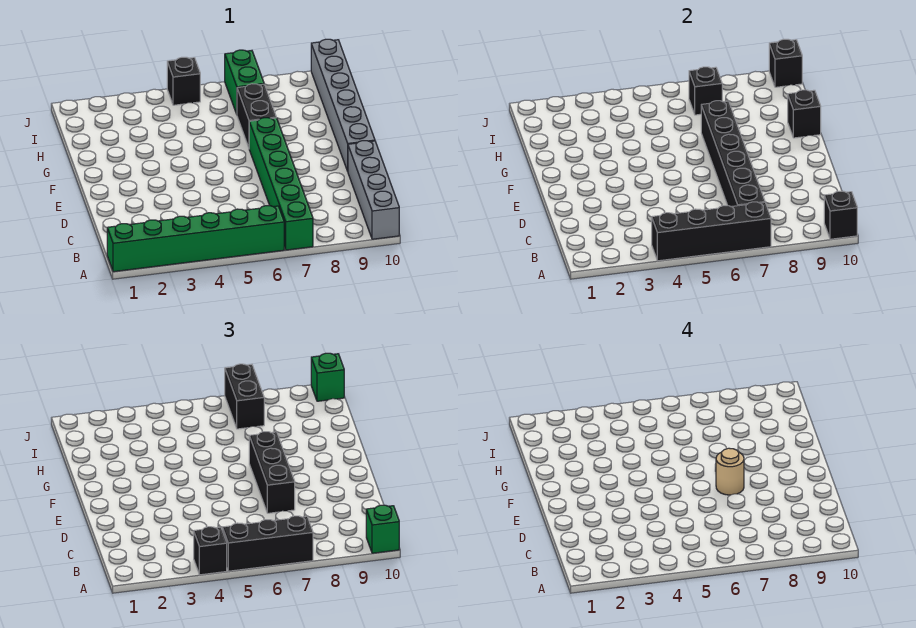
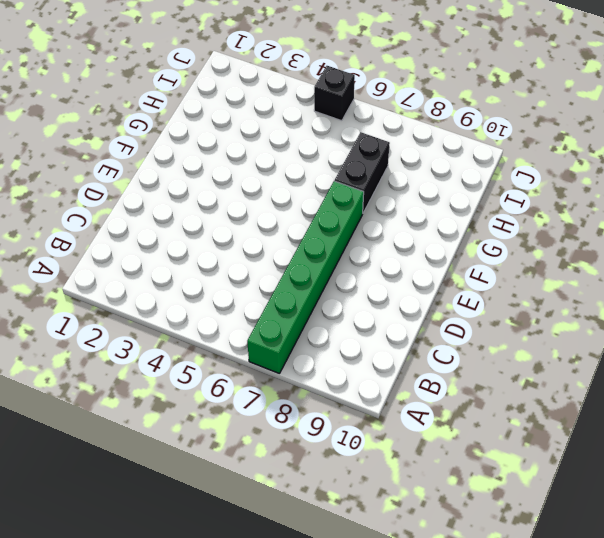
none -> green 1x6 brick [107,206,284,272]
none -> grey 1x4 brick [348,141,399,239]
none -> grey 1x6 brick [311,39,375,171]

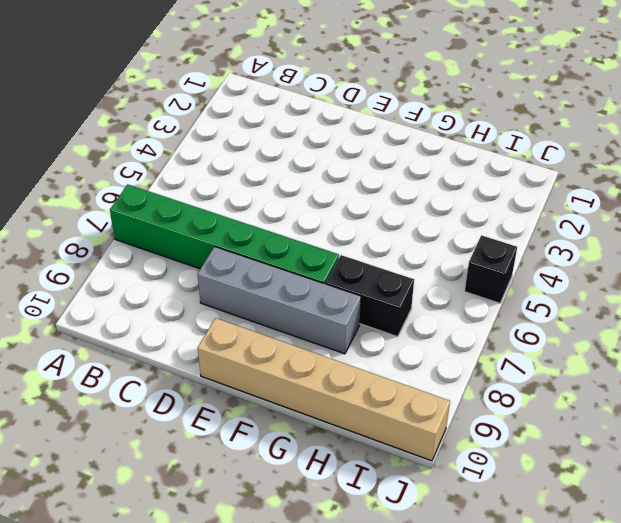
grey 1x4 brick [198,247,361,354] -> grey 1x4 brick moved to [348,141,399,239]
tan 1x6 brick [198,318,450,461] -> grey 1x6 brick [311,39,375,171]
none -> green 1x6 brick [107,206,284,272]
none -> green 1x2 brick [225,50,264,114]
none -> black 1x4 brick [652,202,771,261]

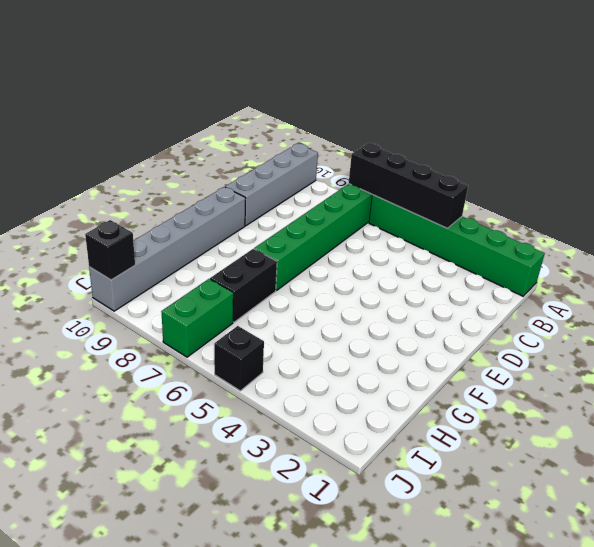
none -> black 1x1 brick [824,191,857,239]
none -> black 1x6 brick [701,101,765,207]
none -> black 1x1 brick [788,90,821,138]

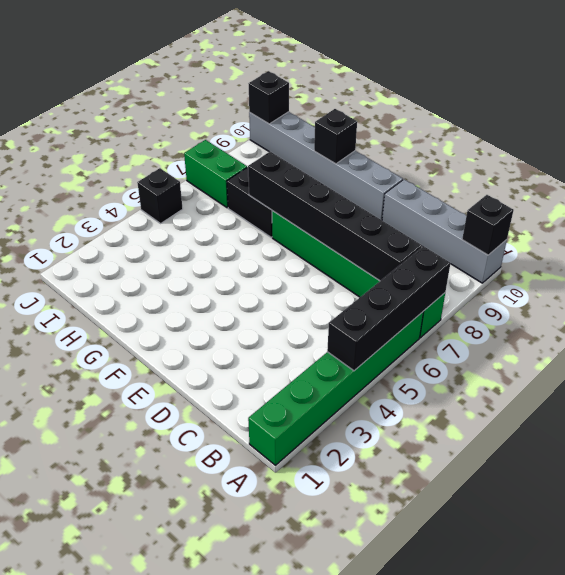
none -> black 1x1 brick [689,67,722,115]
none -> black 1x1 brick [194,527,227,575]
none -> black 1x3 brick [222,516,313,571]

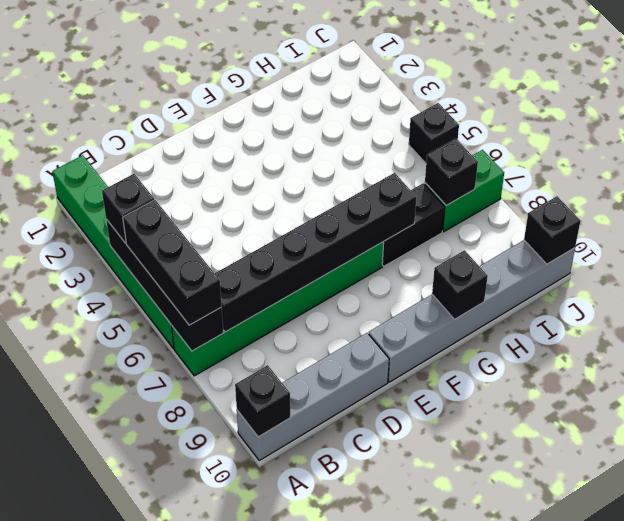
none -> green 1x1 brick [366,505,399,553]
none -> black 1x3 brick [249,432,295,513]
none -> black 1x2 brick [225,364,264,429]

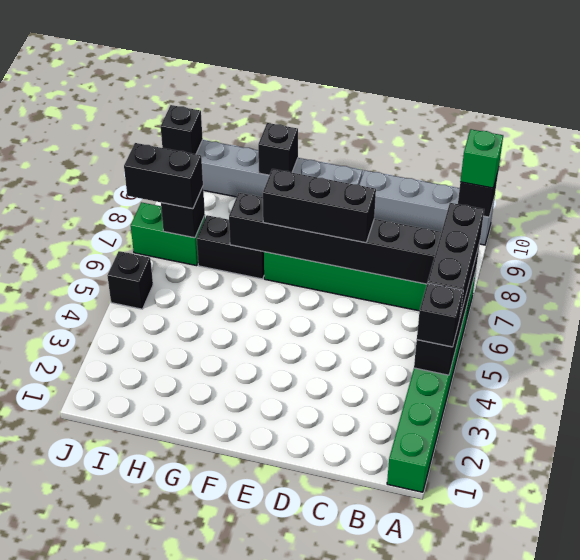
none -> green 1x1 brick [311,353,344,401]
none -> tan 1x1 round brick [716,448,744,495]

